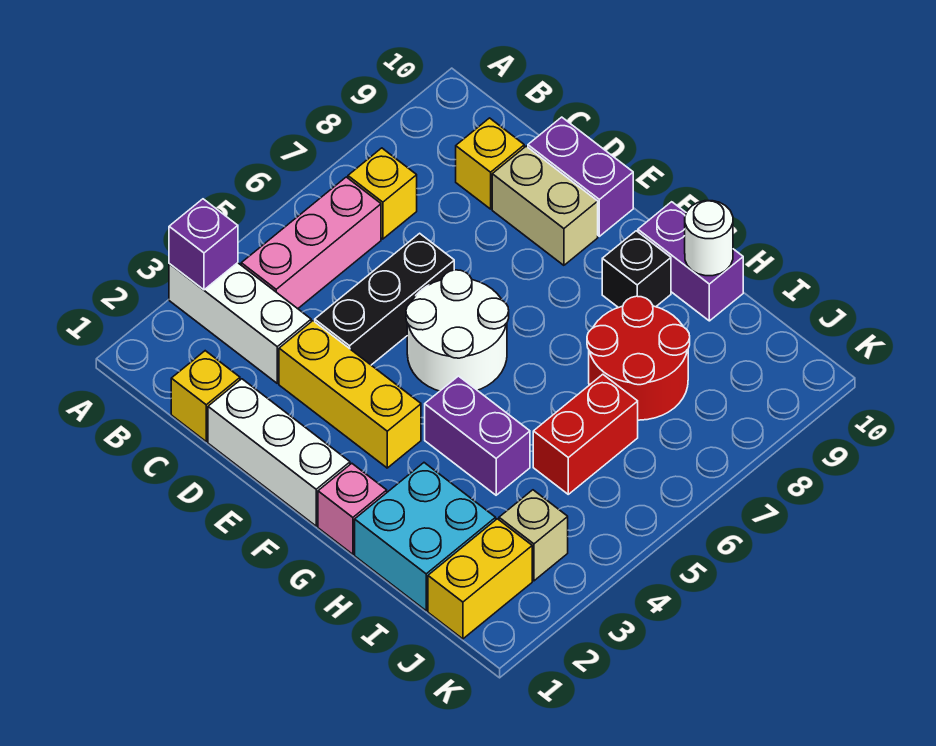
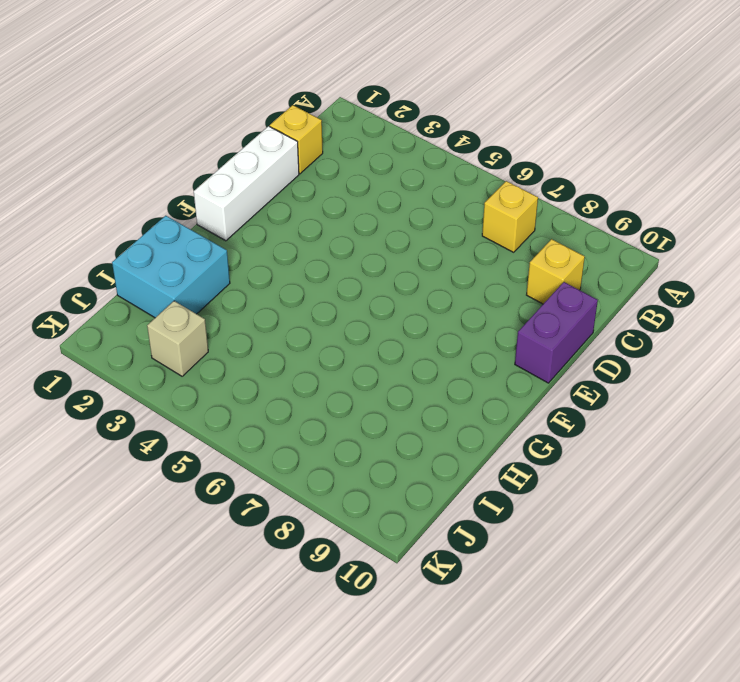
none -> white 1x3 brick [169,263,311,383]
none -> pink 1x3 brick [241,177,381,309]
none -> yellow 1x3 brick [279,321,421,468]

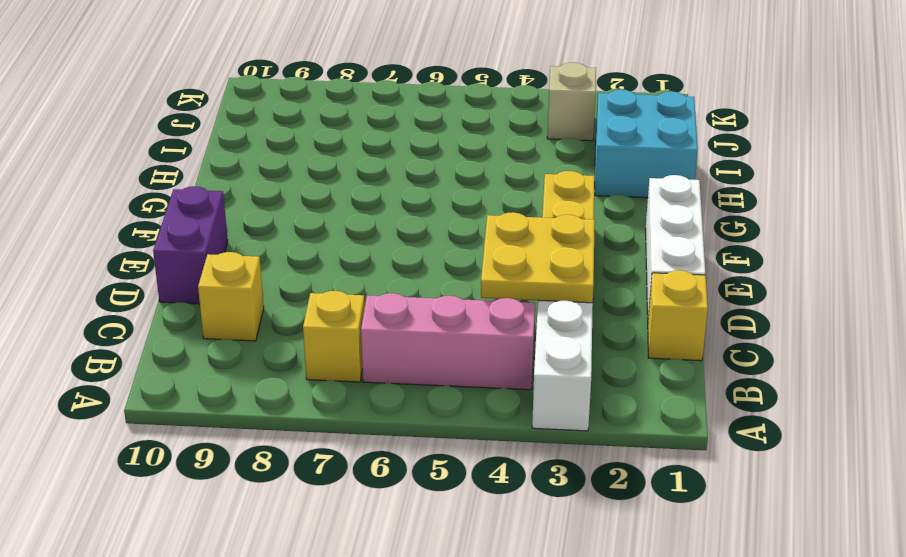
yellow 2x2 plate [481,212,595,303] -> none
none -> black 1x3 brick [315,233,454,365]
none -> tan 1x2 brick [492,146,598,265]
none -> white 2x2 round brick [406,270,509,391]

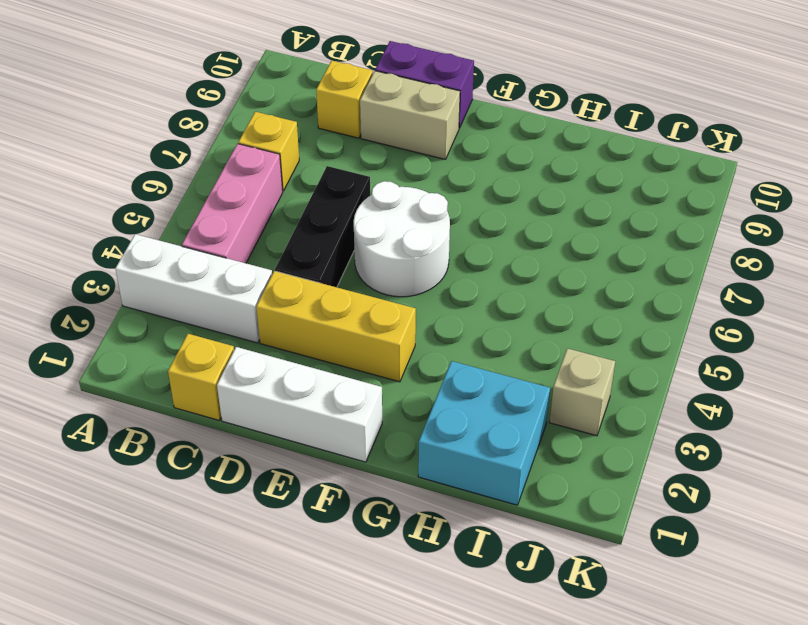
none -> pink 1x1 brick [318,463,387,554]
none -> purple 1x2 brick [425,376,530,495]
none -> black 1x1 brick [602,231,671,308]

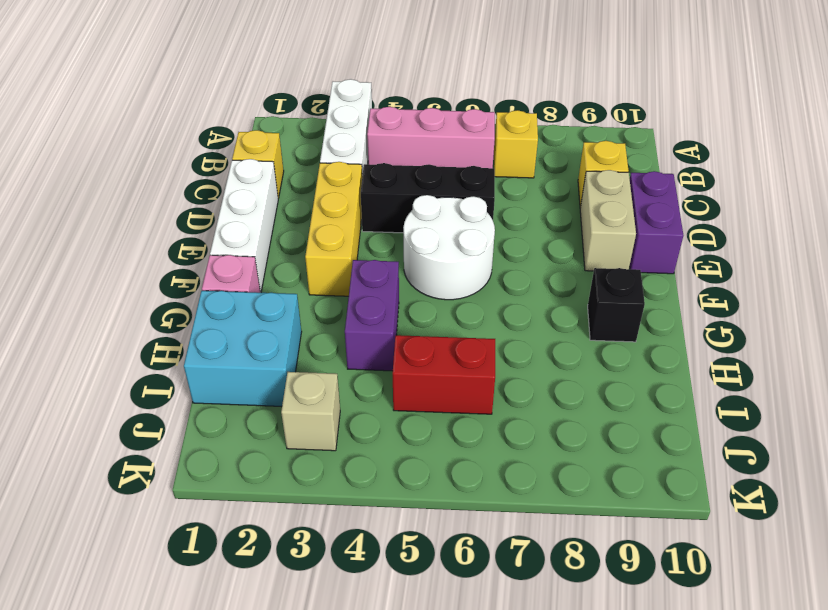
none -> purple 1x2 brick [638,202,743,321]
none -> red 2x2 round brick [587,296,690,420]
none -> yellow 1x2 brick [428,519,532,639]

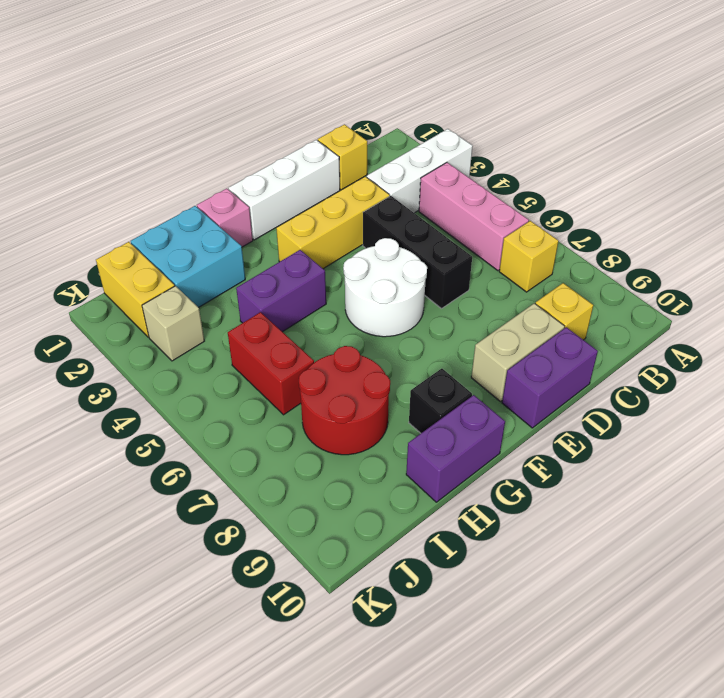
none -> purple 1x1 brick [169,199,238,290]
none -> white 1x1 round brick [685,201,733,276]

